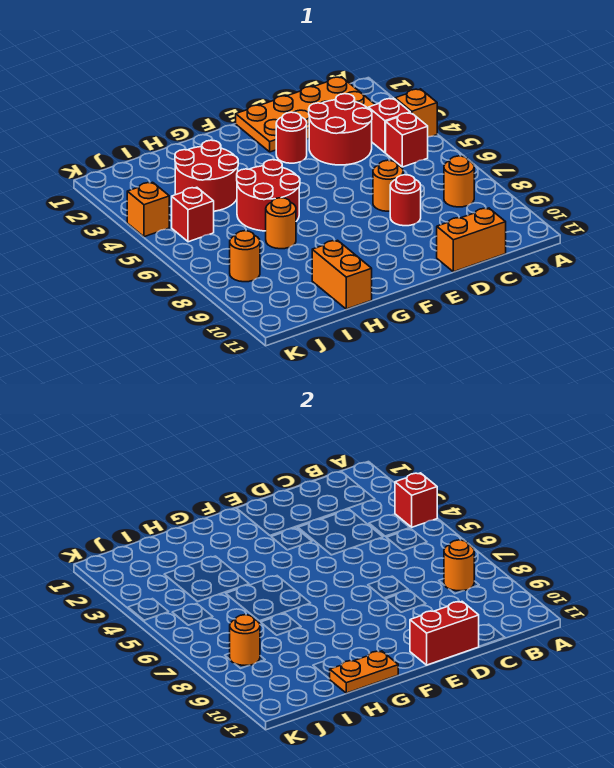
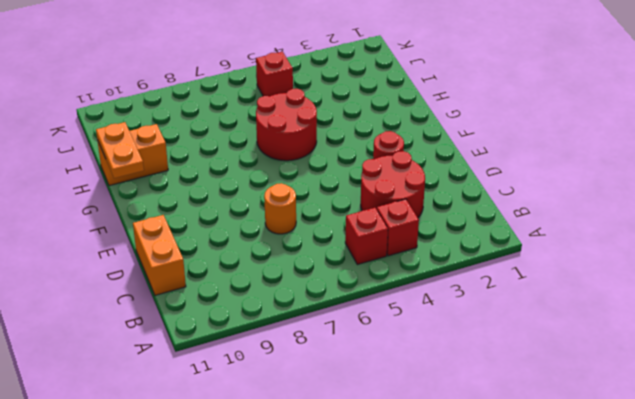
none -> orange 1x1 brick [395,89,437,137]
none -> orange 2x4 plate [236,77,375,152]
none -> orange 1x1 round brick [444,156,474,207]

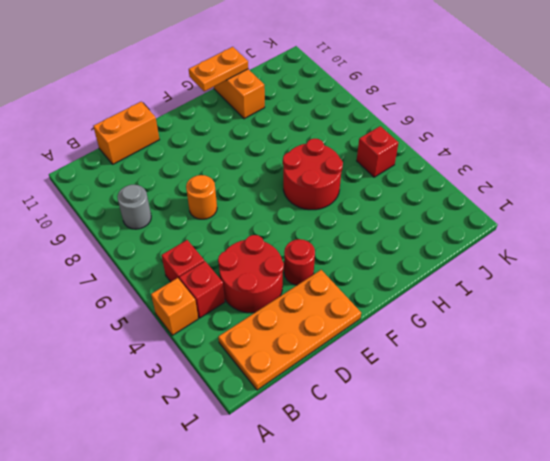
grey 1x1 round brick [117,185,151,229] -> orange 1x1 round brick [444,156,474,207]
none -> red 1x1 round brick [390,175,421,226]
none -> red 2x2 round brick [175,140,238,211]
none -> orange 1x1 round brick [266,198,296,249]

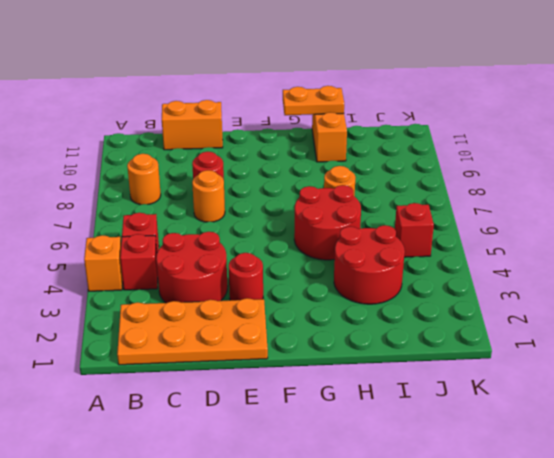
none -> orange 1x1 round brick [230,231,260,282]
none -> orange 1x1 brick [127,182,169,237]
none -> red 1x1 brick [395,473,437,527]

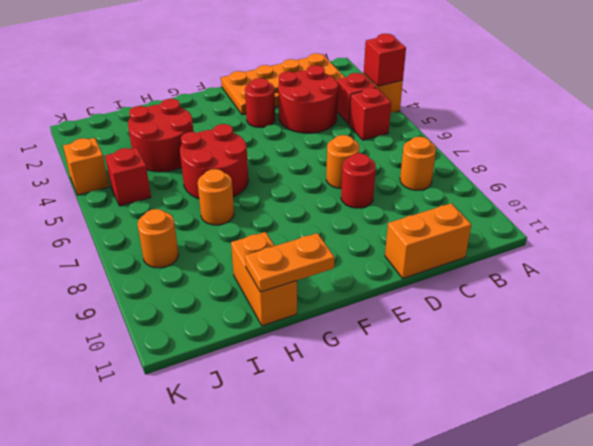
none -> orange 1x1 round brick [444,540,474,591]
none -> red 1x2 brick [410,602,479,665]
none -> orange 1x1 round brick [230,615,260,665]

